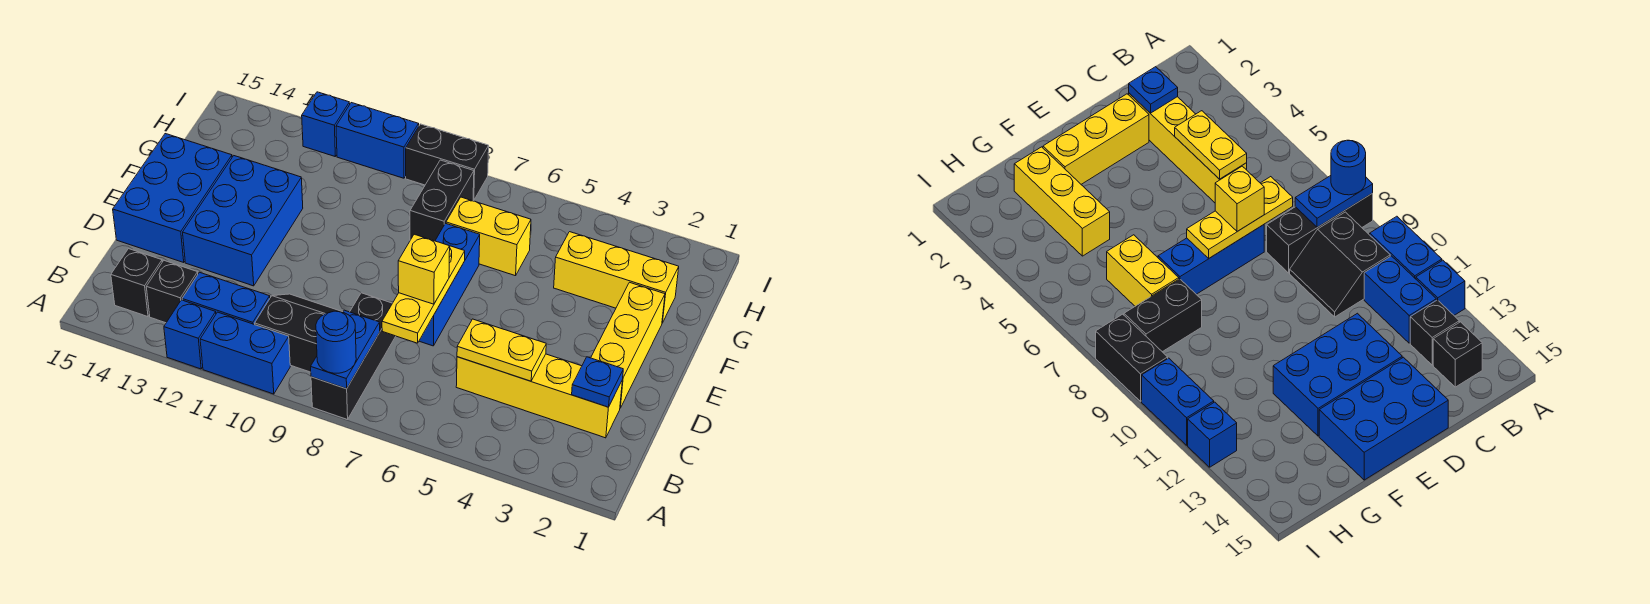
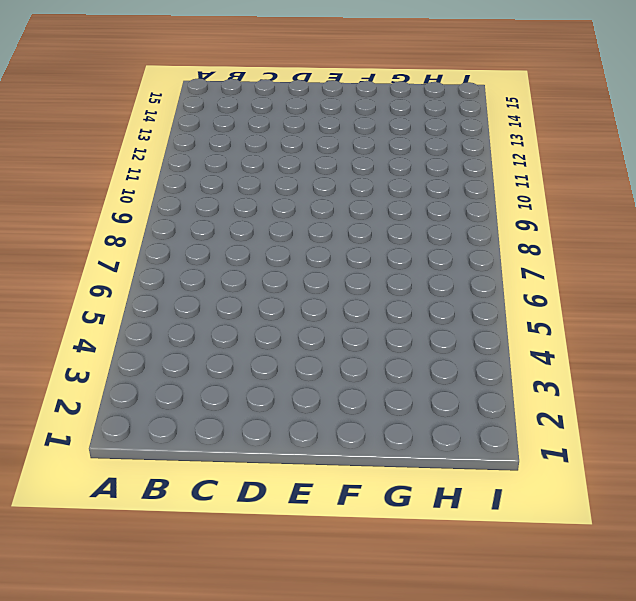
none -> black 1x3 brick [311,293,396,420]
none -> blue 1x2 brick [200,312,290,394]
none -> blue 1x1 brick [164,300,216,369]

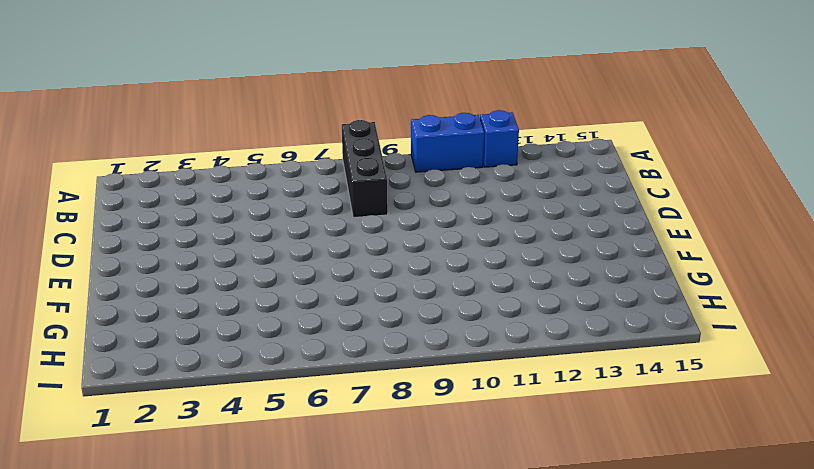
none -> black 2x2 slope [255,294,342,372]
none -> blue 1x2 brick [182,272,270,325]
none -> black 1x1 brick [146,261,198,323]

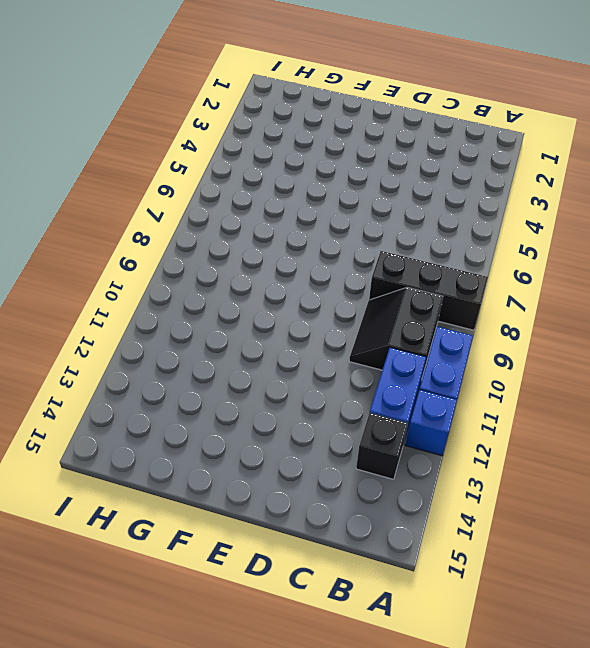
none -> black 1x1 brick [111,249,162,317]
none -> yellow 1x4 brick [456,354,622,438]
none -> yellow 1x3 brick [591,282,665,408]

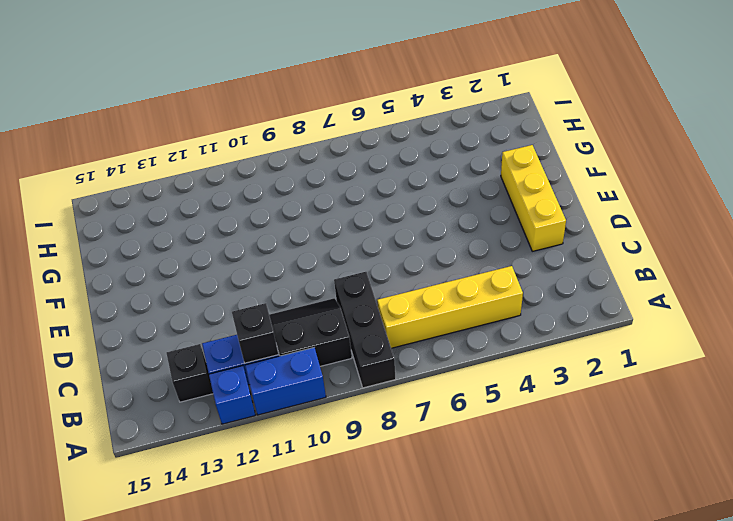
yellow 1x4 brick [377,266,523,348] -> yellow 1x4 brick moved to [456,354,622,438]
black 1x1 brick [232,303,278,363] -> black 1x1 brick moved to [111,249,162,317]
none -> blue 1x3 brick [419,223,480,346]
none -> blue 2x3 brick [183,156,303,286]
none -> blue 2x3 brick [113,134,232,262]

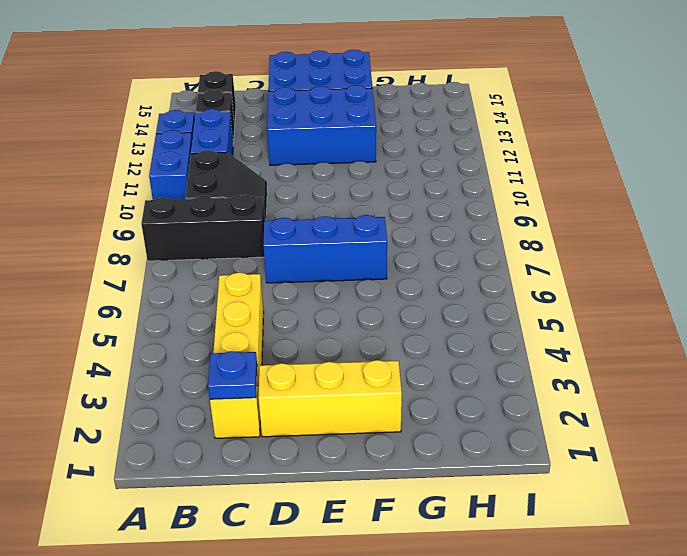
none -> yellow 1x3 brick [554,232,679,323]
none -> yellow 1x2 brick [446,197,531,276]
none -> black 1x2 brick [410,160,474,241]

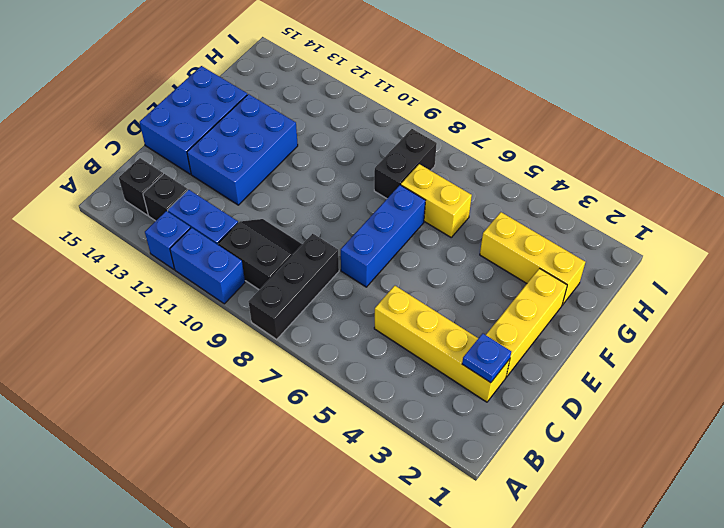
none -> black 1x2 brick [406,124,489,201]
none -> blue 1x2 brick [336,103,419,178]
none -> blue 1x1 brick [302,92,350,156]

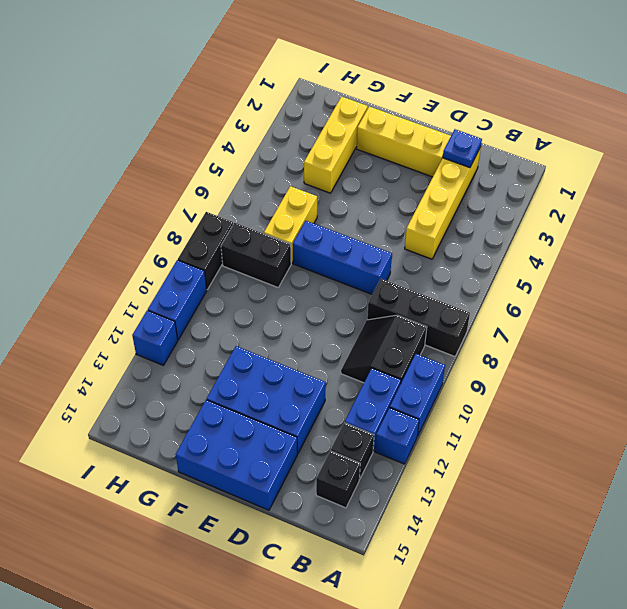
none -> blue 1x2 plate [311,310,380,389]
none -> yellow 1x2 plate [457,319,546,381]
none -> yellow 1x3 plate [382,246,465,343]

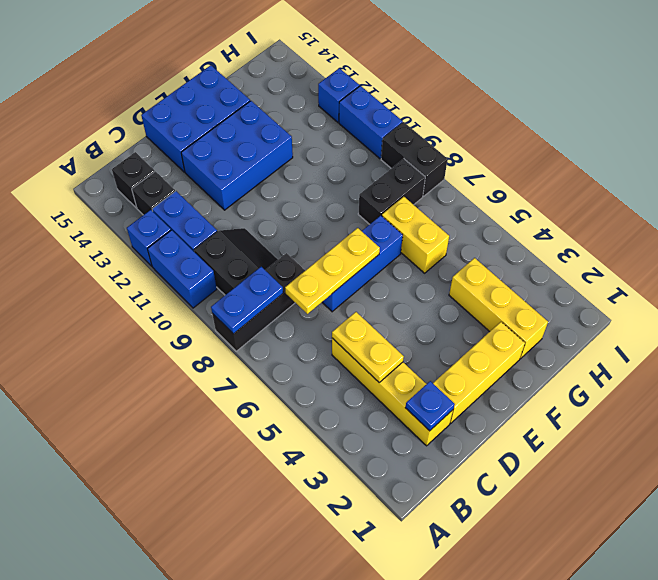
none -> blue 1x1 round brick [316,311,356,373]
none -> yellow 1x1 brick [398,234,450,304]

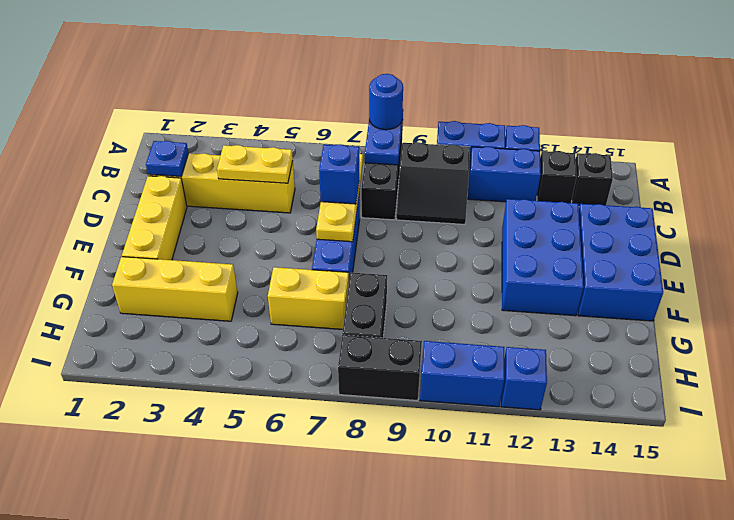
blue 1x1 brick [319,144,359,204] -> yellow 1x1 brick [398,234,450,304]

